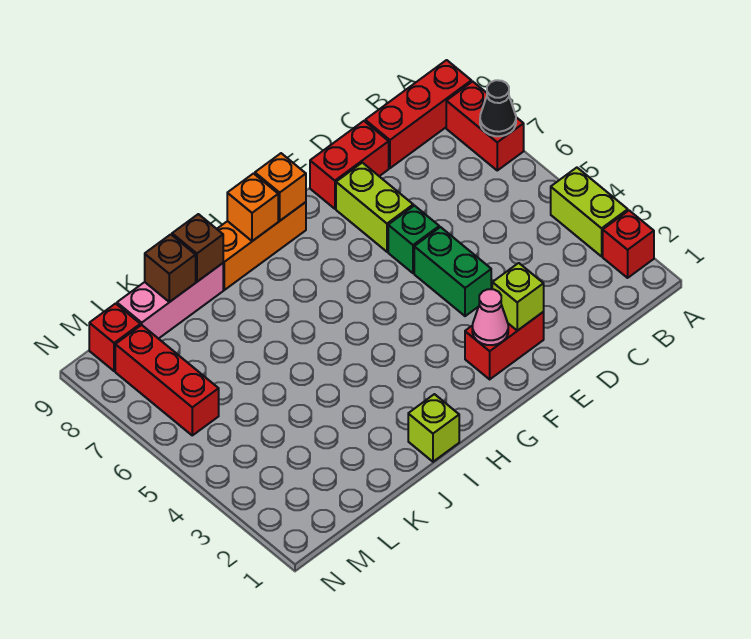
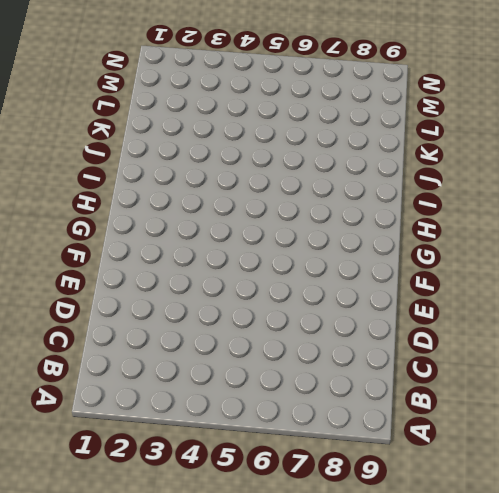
none -> red 1x1 brick [603,211,654,278]
none -> lime 1x2 brick [551,168,628,256]
none -> red 1x2 brick [446,81,524,170]

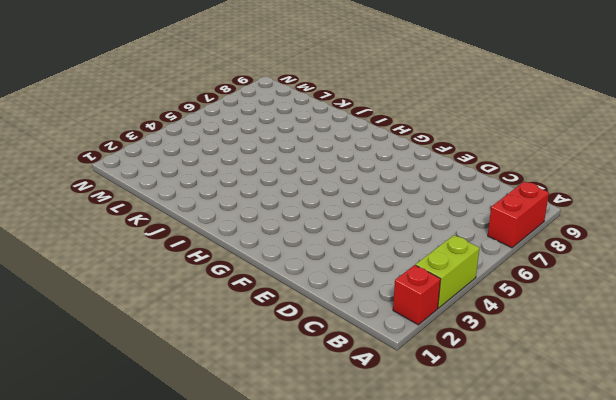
none -> red 1x3 brick [365,60,471,168]
none -> red 1x2 brick [310,121,389,209]
none -> red 1x2 brick [465,312,544,379]

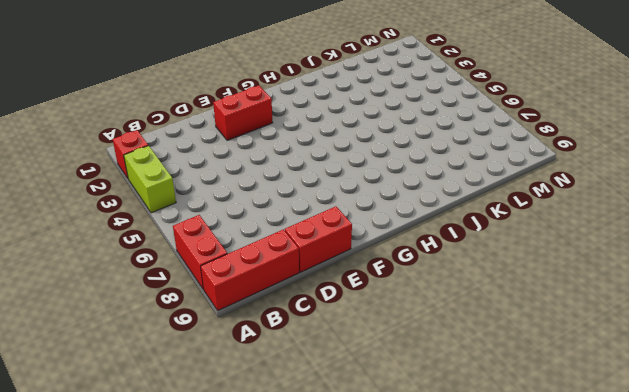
none -> green 1x2 brick [414,227,491,316]
none -> green 1x1 brick [388,206,439,273]
none -> lime 1x2 brick [336,163,413,252]

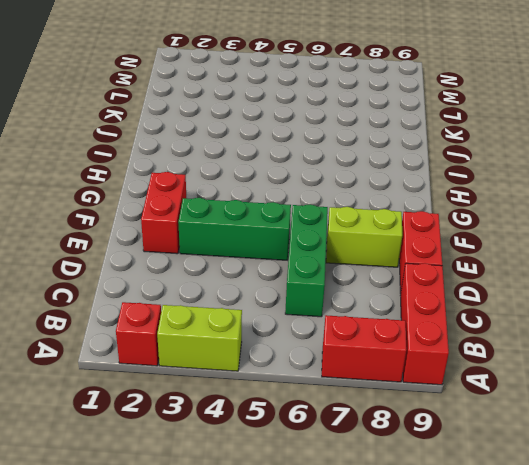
green 1x3 brick [285,204,328,317] -> green 1x1 brick [388,206,439,273]
green 1x3 brick [178,198,291,260] -> green 1x2 brick [414,227,491,316]
none -> orange 1x3 brick [217,202,306,290]
none -> lime 1x1 brick [408,394,459,462]
none -> pink 1x3 brick [117,263,223,339]

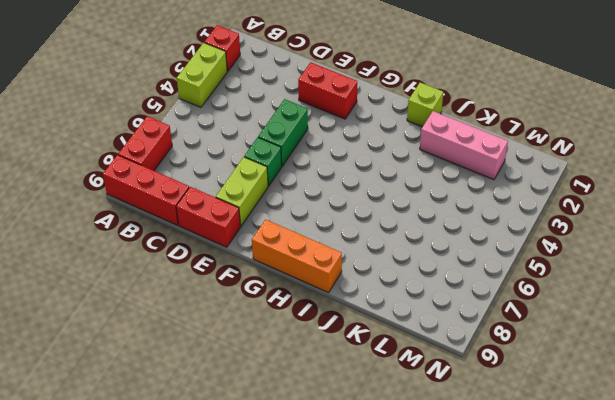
pink 1x3 brick [420,111,508,180] -> pink 1x3 brick moved to [117,263,223,339]
none -> red 1x3 brick [115,325,219,435]
none -> red 1x1 brick [89,304,140,371]
none -> black 1x1 cone [480,80,516,136]

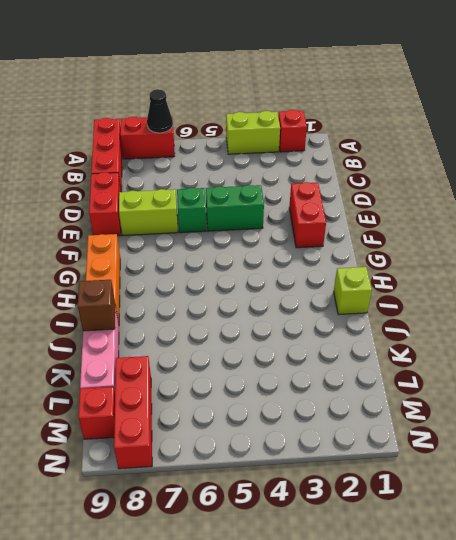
red 1x3 brick [114,356,152,469] -> red 1x3 brick turned to [115,325,219,435]
none -> lime 1x1 brick [492,263,544,331]
none -> pink 1x1 cone [472,289,508,345]
none -> orange 1x1 brick [255,153,306,221]

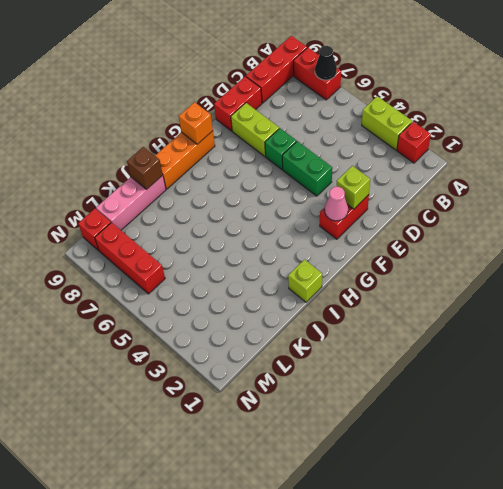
none -> orange 1x1 brick [227,174,278,241]
none -> brown 1x1 brick [145,234,196,302]

